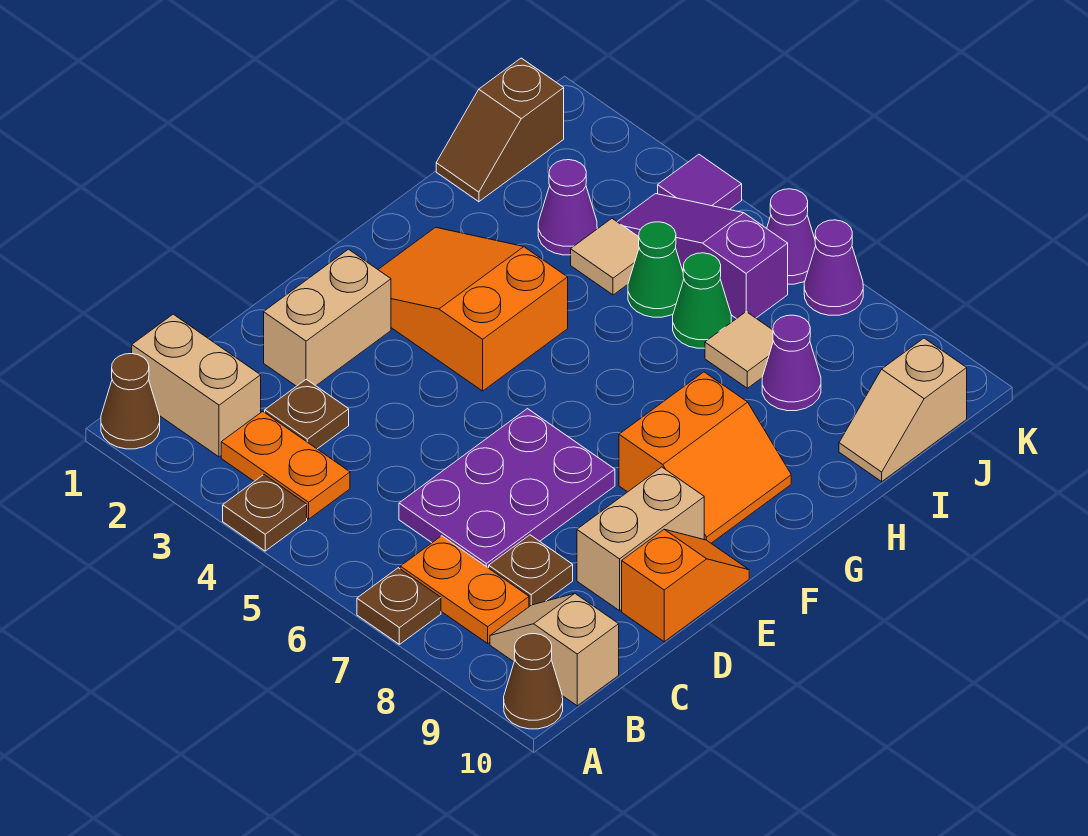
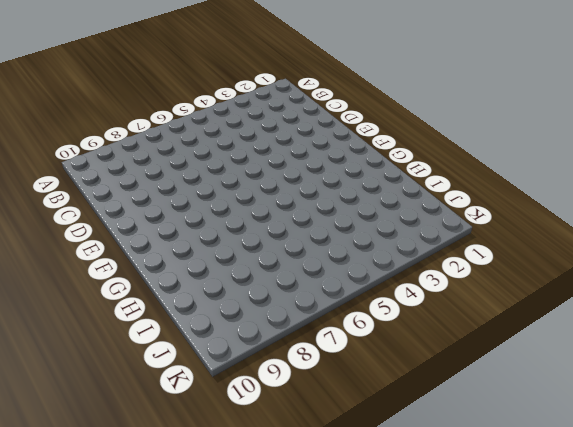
none -> brown 1x1 cone [101,354,160,449]
none -> brown 1x1 plate [223,475,307,551]
none -> brown 1x1 plate [357,568,441,644]

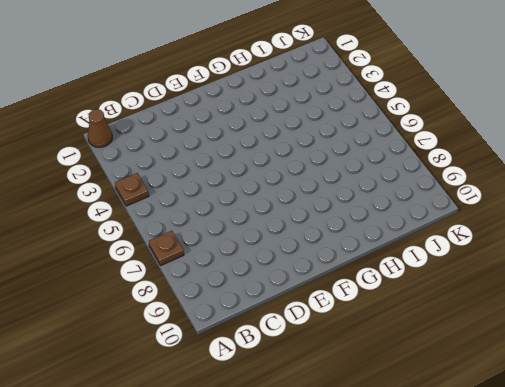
none -> brown 1x1 cone [504,634,563,729]
none -> tan 1x2 brick [132,314,261,457]
none -> orange 1x2 plate [221,411,350,519]

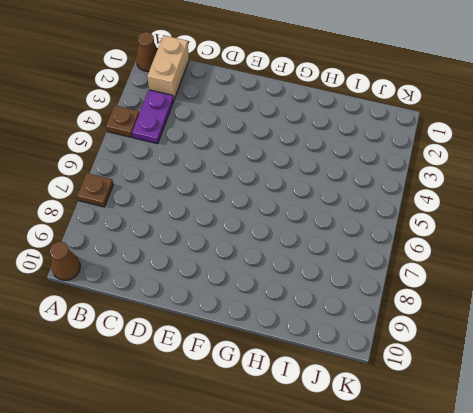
purple 1x2 plate [132,90,174,144] -> orange 1x2 plate [221,411,350,519]
none -> orange 1x2 plate [400,536,529,643]
none -> tan 1x2 slope [490,594,619,706]
none -> brown 1x1 plate [265,379,349,449]

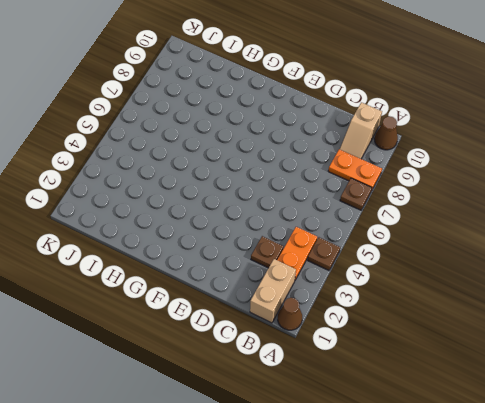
orange 1x2 plate [328,149,382,189] -> orange 1x2 plate turned to [400,536,529,643]
none -> purple 2x3 plate [399,409,615,568]
none -> brown 1x1 plate [489,535,573,607]
none -> tan 1x2 brick [264,249,391,386]

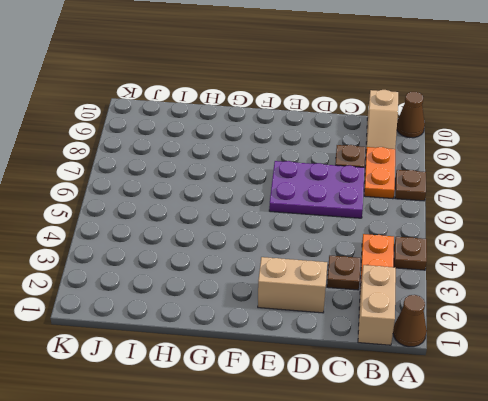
none -> tan 1x2 brick [577,467,704,611]
none -> orange 1x2 slope [622,529,749,642]
none -> orange 2x3 slope [378,227,568,391]

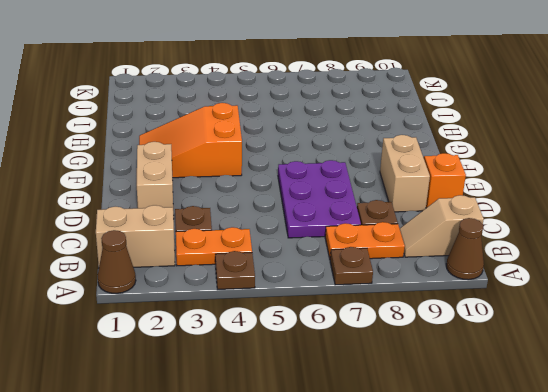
none -> orange 2x2 slope [619,372,791,543]
none -> brown 1x2 slope [436,58,564,202]
none -> purple 1x1 cone [538,160,597,255]

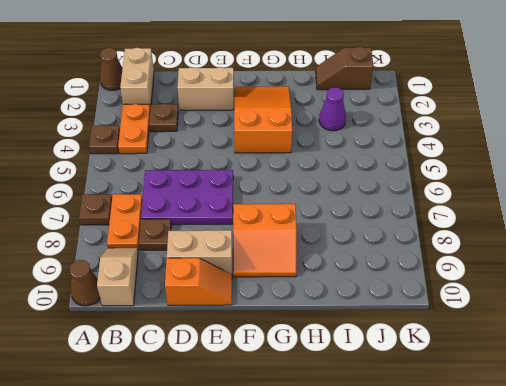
none -> tan 1x1 tile [571,219,639,295]
none -> green 1x1 cone [628,222,684,317]
none -> green 1x1 cone [673,253,731,348]

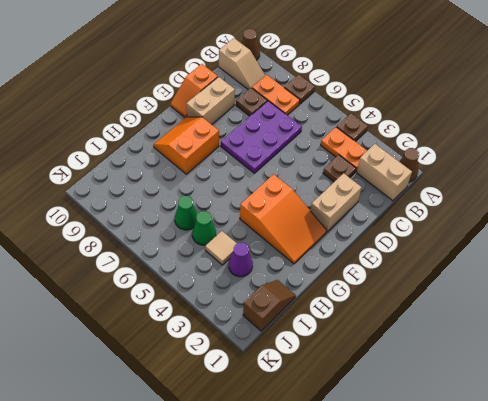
none -> tan 1x1 tile [705,312,773,388]
none -> purple 1x1 cone [762,315,821,411]
none -> tan 1x2 slope [839,338,967,481]

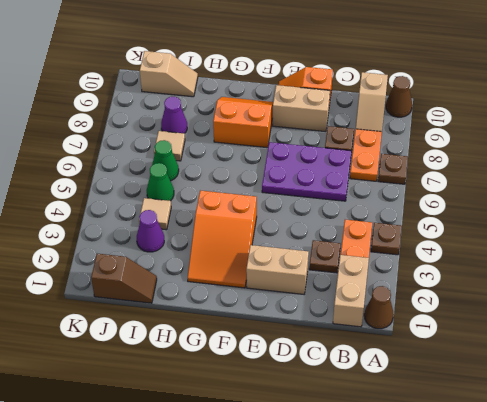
none -> purple 1x3 slope [617,194,788,319]
none -> purple 1x1 tile [658,154,742,210]
none -> purple 1x1 cone [767,189,816,284]

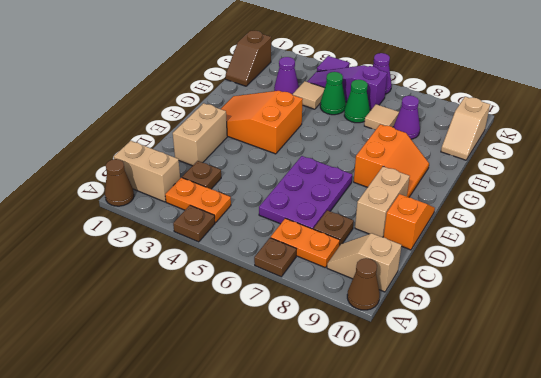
none -> purple 1x1 cone [804,220,863,315]

